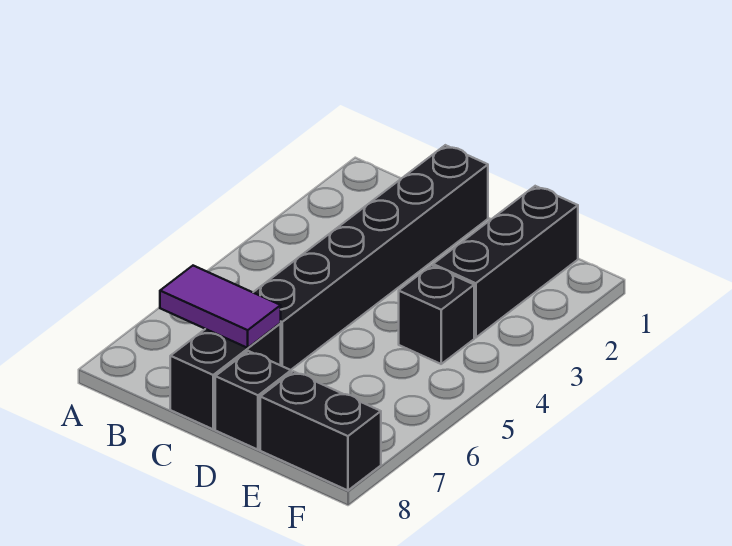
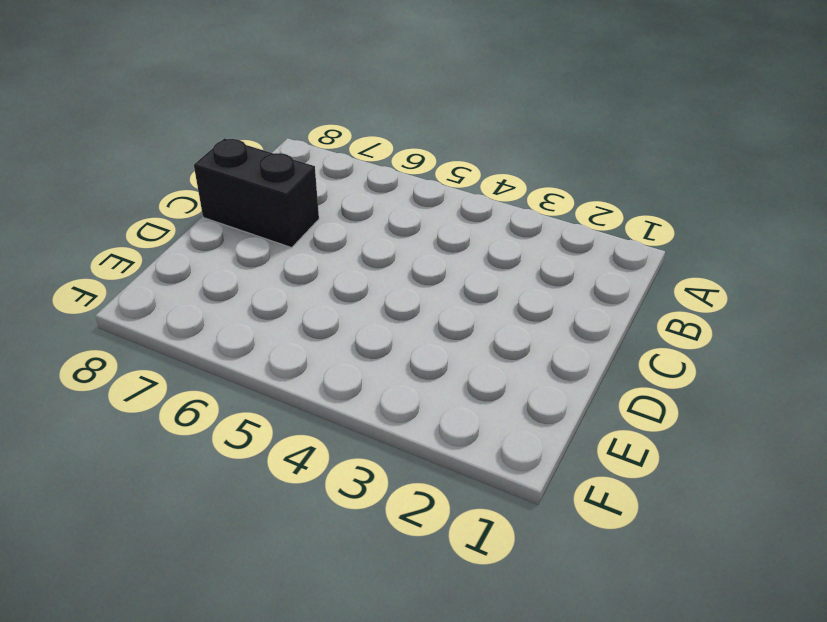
none -> black 1x6 brick [253,145,488,370]
none -> black 1x1 brick [215,351,291,450]

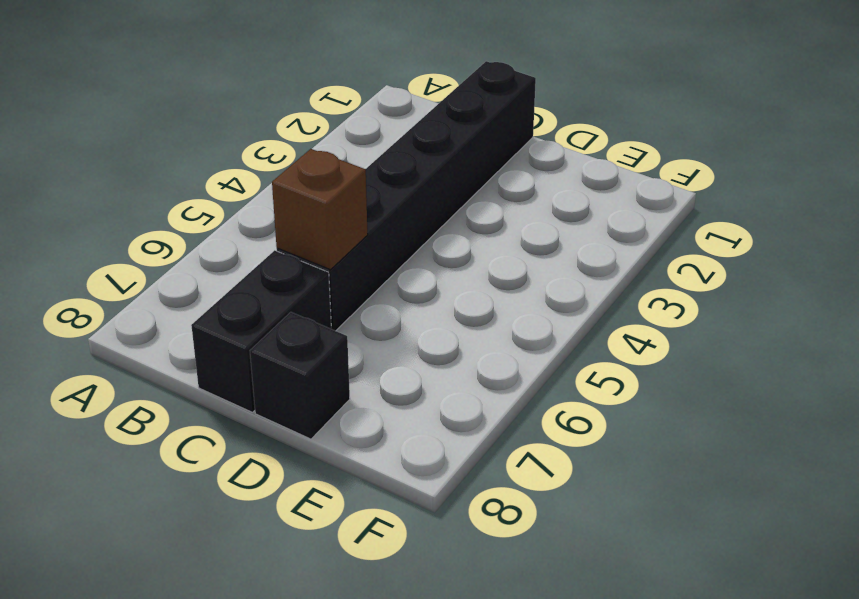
brown 1x1 brick [272,149,368,270] -> none
none -> black 1x3 brick [433,186,578,338]
none -> black 1x1 brick [399,265,474,364]

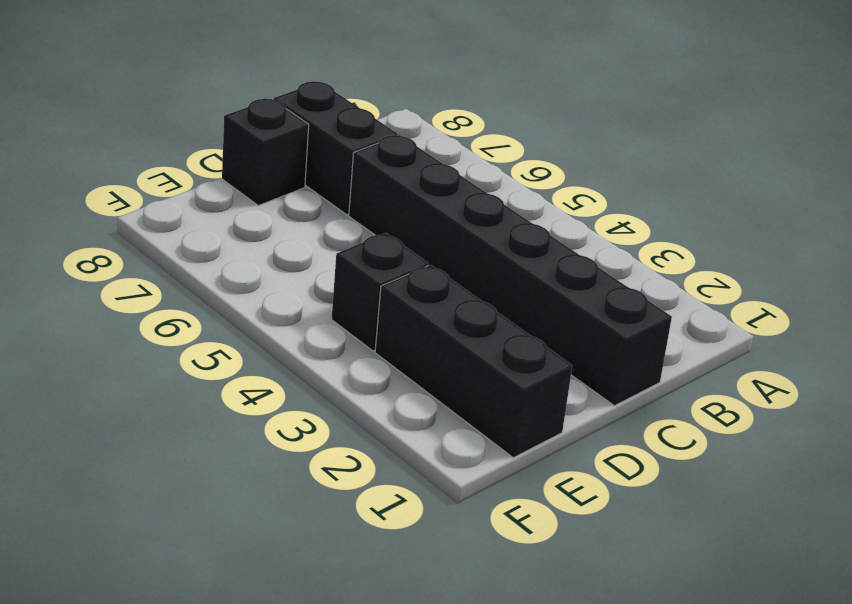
none -> black 1x2 brick [260,371,381,490]
none -> purple 1x2 tile [160,266,281,348]

